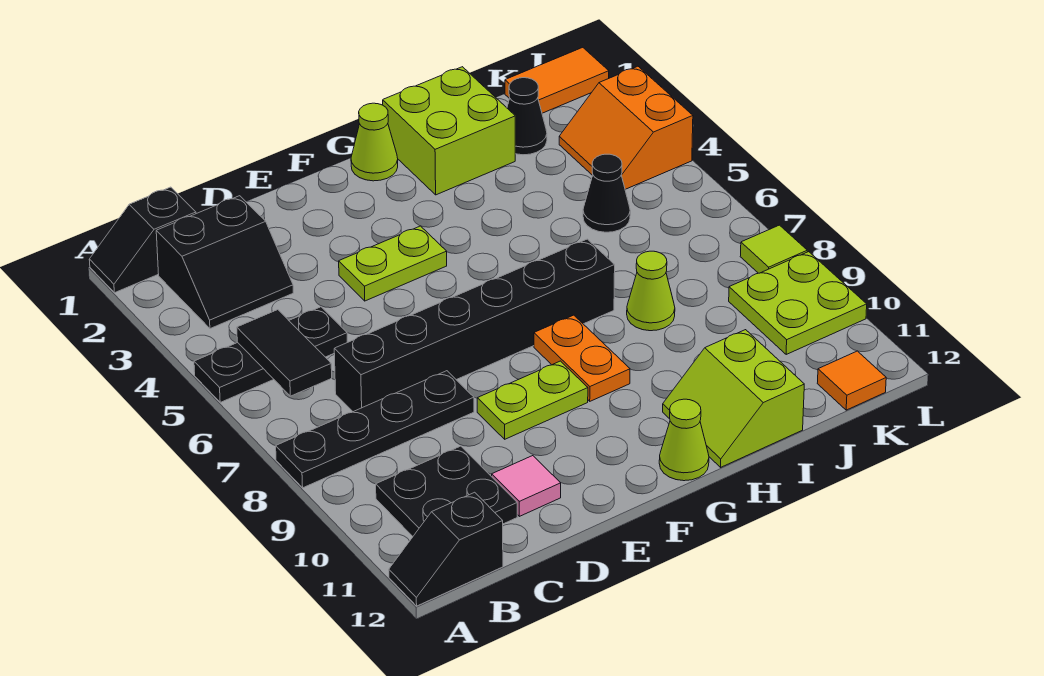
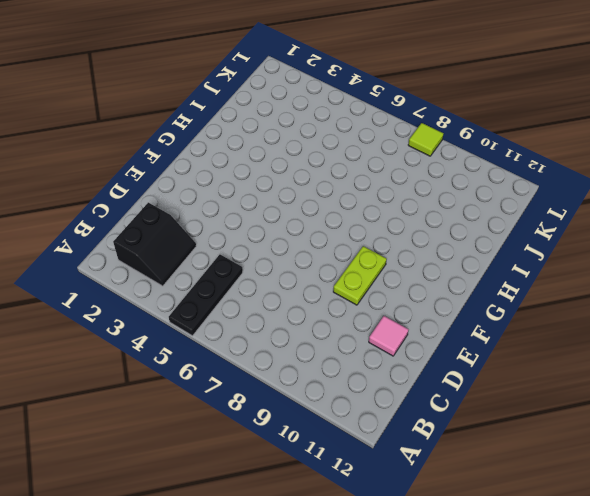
none -> black 1x2 slope [89,187,196,293]
none -> black 1x4 plate [276,371,474,488]
none -> black 1x2 slope [389,492,503,606]

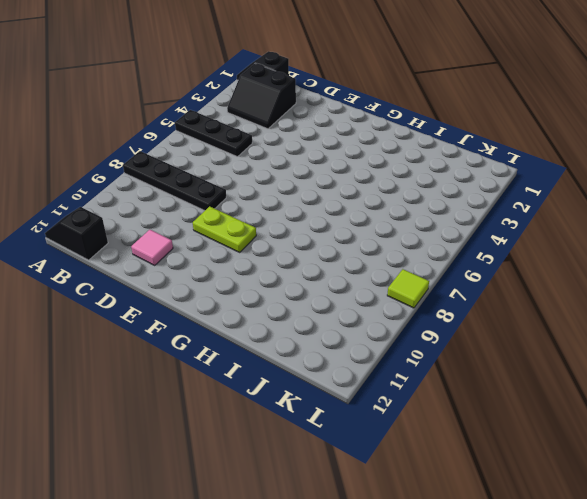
none -> black 2x2 plate [376,446,517,536]
none -> black 1x6 brick [334,239,615,412]
none -> lime 1x2 plate [339,226,447,301]

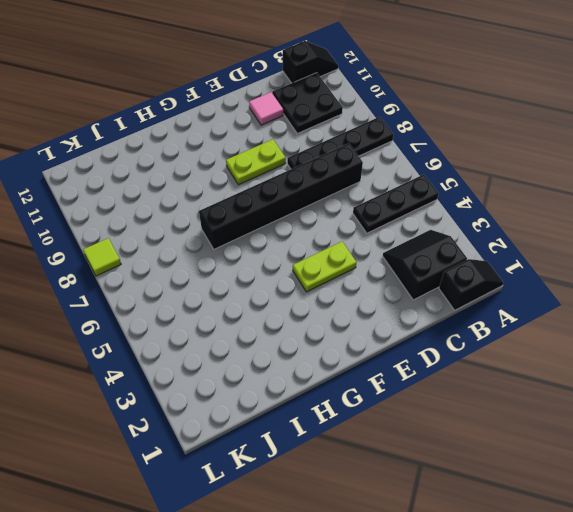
none -> lime 1x1 cone [351,103,398,181]
none -> orange 1x2 plate [534,315,630,401]
none -> lime 1x1 cone [659,399,709,481]

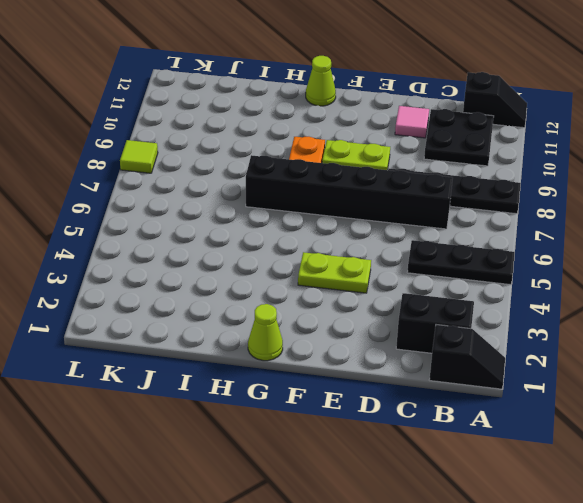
none -> lime 2x2 brick [383,67,515,195]
none -> lime 2x2 slope [663,330,804,467]
none -> lime 1x1 cone [627,251,675,331]

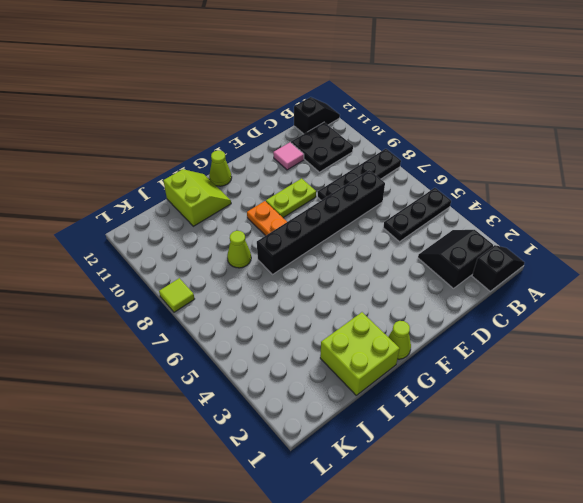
none -> lime 1x2 plate [339,226,447,301]
none -> black 1x1 cone [507,78,547,155]
none -> black 1x1 cone [583,154,630,232]

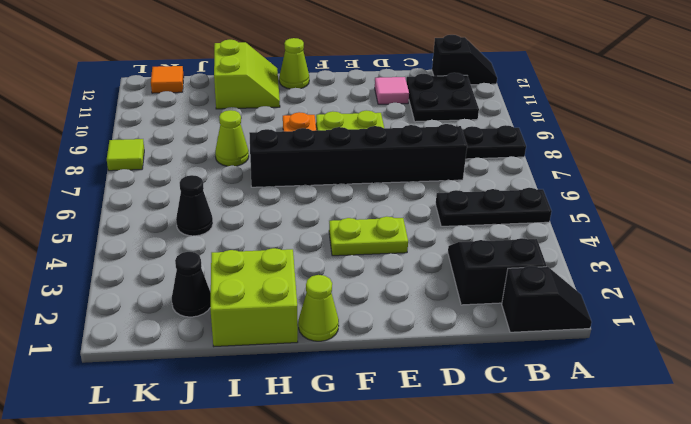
none -> orange 1x2 tile [505,47,609,113]
none -> orange 2x2 slope [559,66,693,189]
none -> lime 2x2 plate [729,252,867,355]

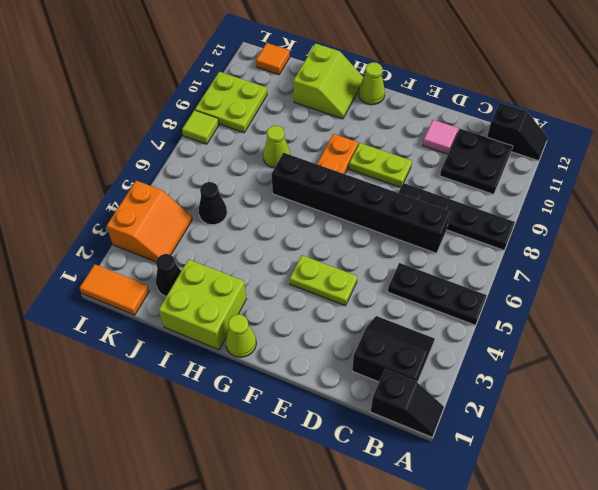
none -> black 1x2 tile [237,310,332,396]

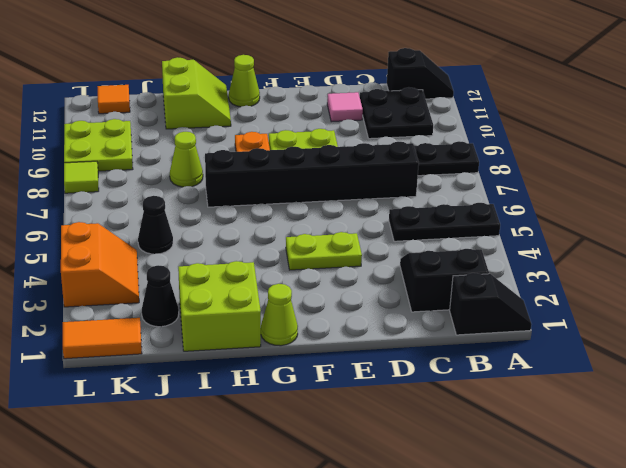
none -> black 1x2 tile [237,310,332,396]

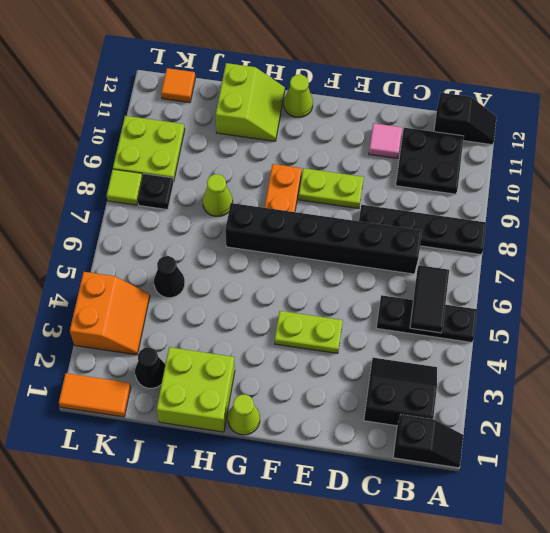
black 1x1 plate [138,174,173,210] -> none

